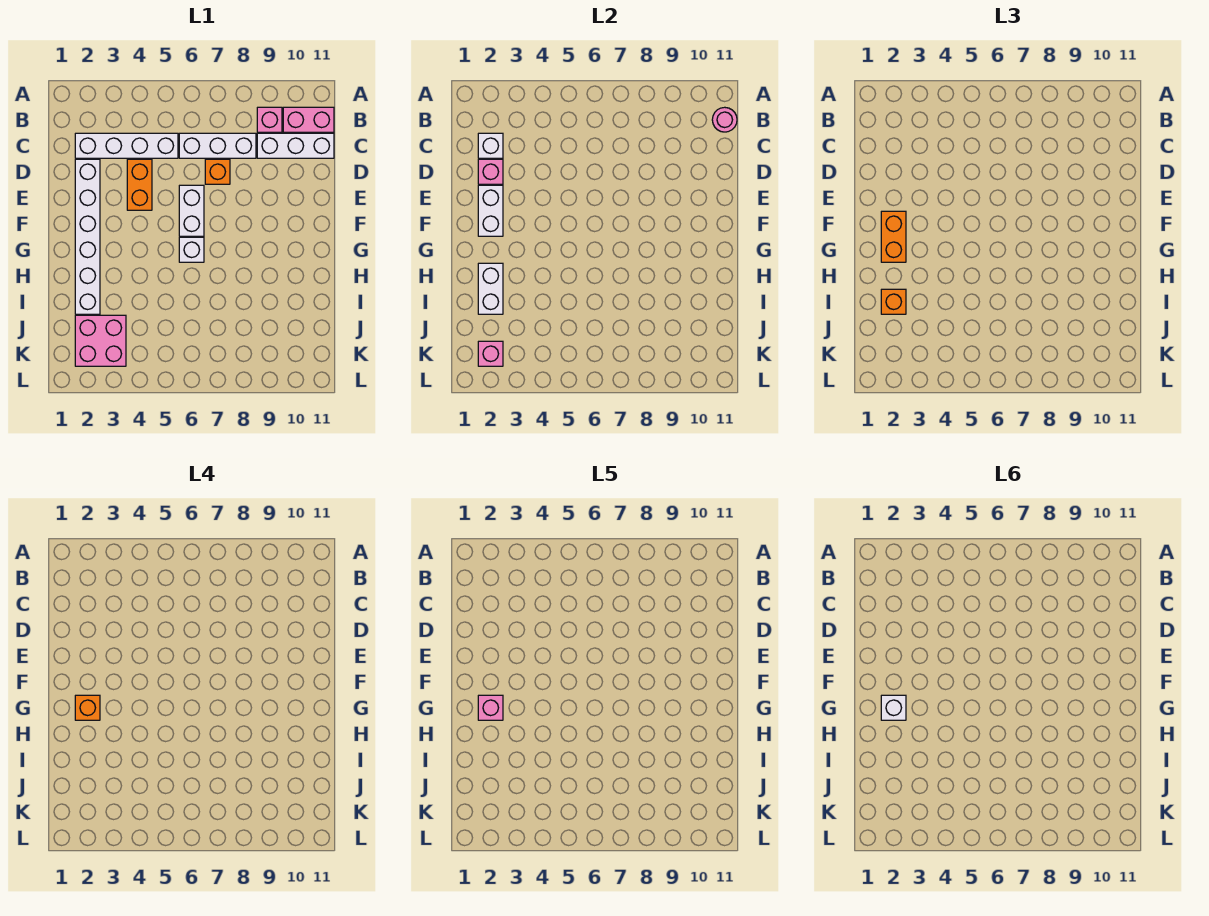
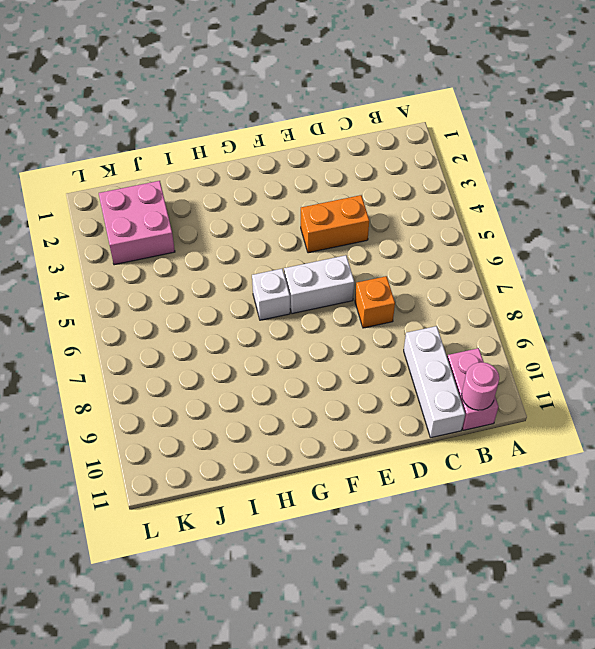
none -> pink 1x1 brick [257,107,282,132]
none -> white 1x4 brick [75,133,178,158]
none -> white 1x3 brick [179,133,256,158]

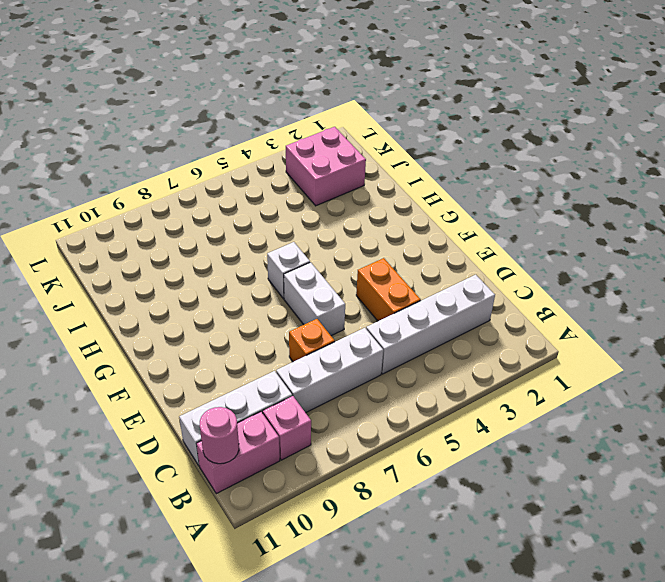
none -> white 1x6 brick [75,159,100,314]
none -> white 1x1 brick [478,133,503,158]
none -> pink 1x1 brick [478,159,503,184]

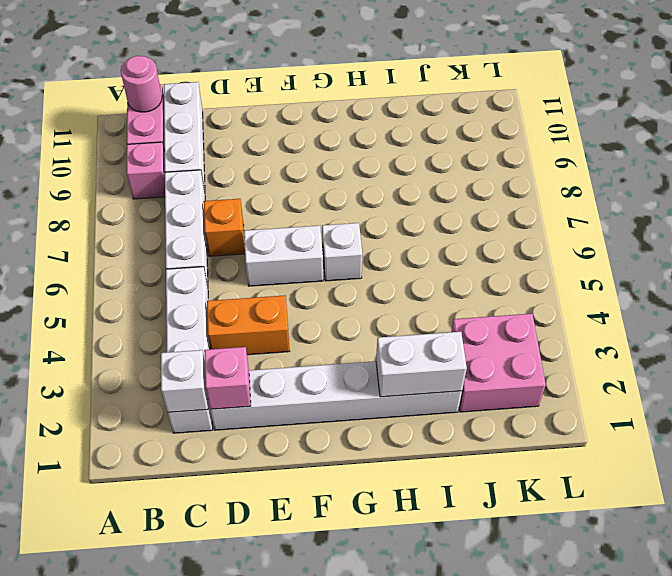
none -> white 1x2 brick [478,185,503,236]
none -> pink 1x1 brick [478,341,503,366]
none -> orange 1x2 brick [881,211,906,262]

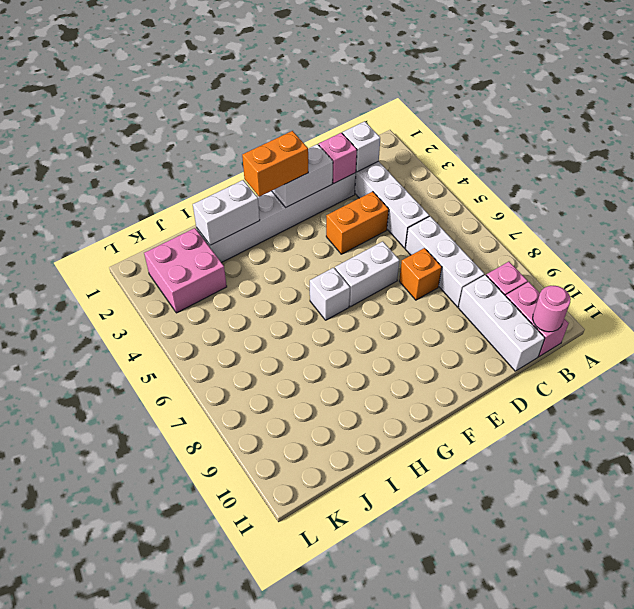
none -> pink 1x1 brick [478,341,503,366]
none -> orange 1x1 brick [881,289,906,314]
none -> orange 1x1 brick [75,695,100,720]

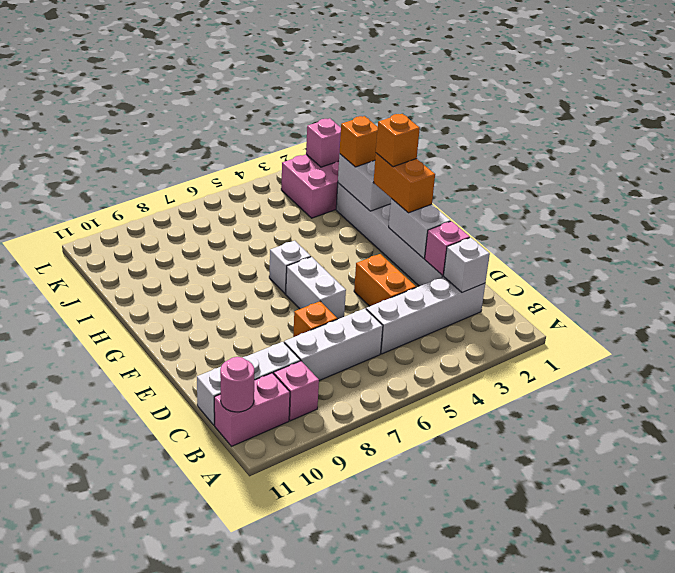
none -> pink 1x1 brick [478,695,503,720]
none -> white 1x1 brick [881,695,906,720]

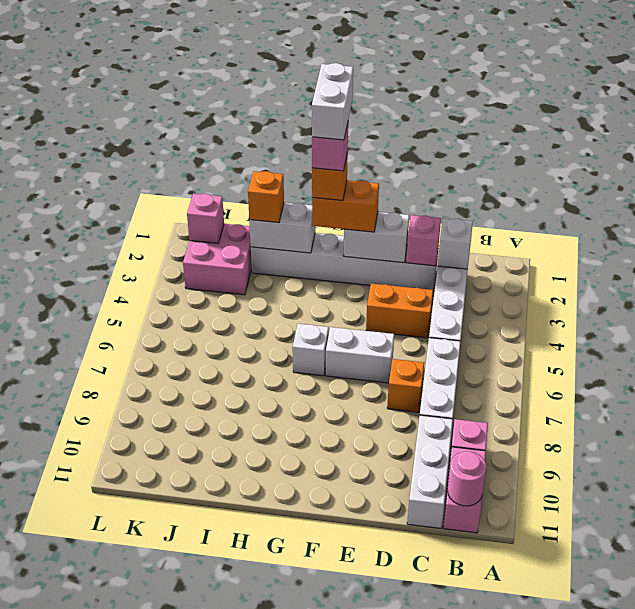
white 1x2 brick [312,63,353,140] -> white 1x1 brick [881,695,906,720]

